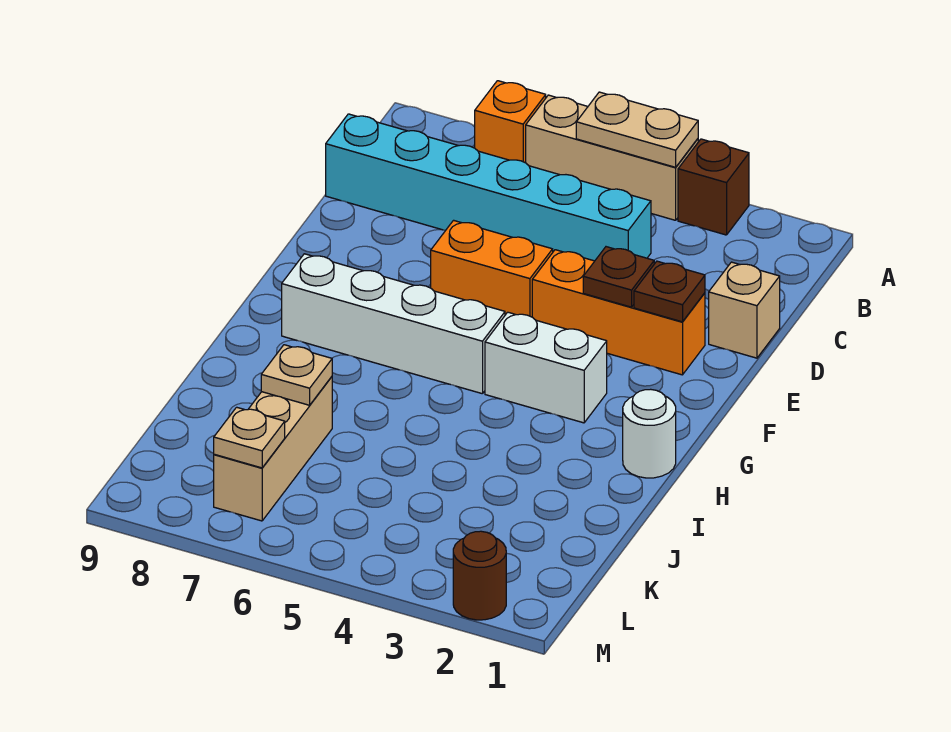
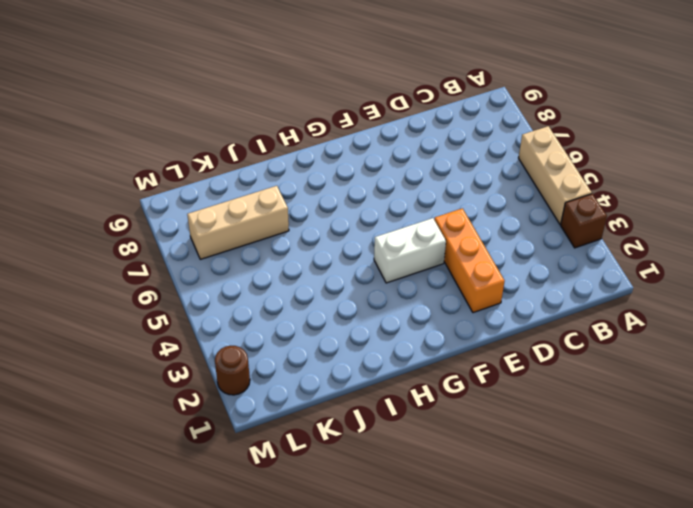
white 1x2 brick [374,218,446,283] -> white 1x2 brick turned to [485,312,607,423]
none -> orange 1x1 brick [475,81,546,163]
none -> cyan 1x6 brick [326,114,651,261]
none -> tan 1x1 brick [709,262,780,358]

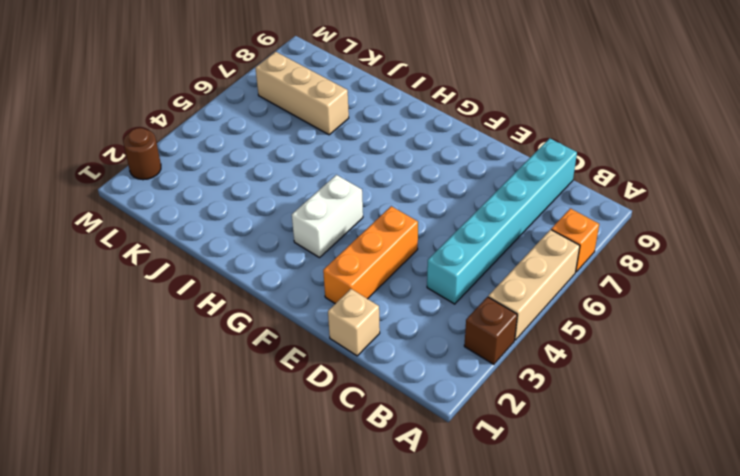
none -> orange 1x2 brick [431,220,553,317]
none -> white 1x4 brick [282,254,505,394]
none -> white 1x1 round brick [623,389,676,478]

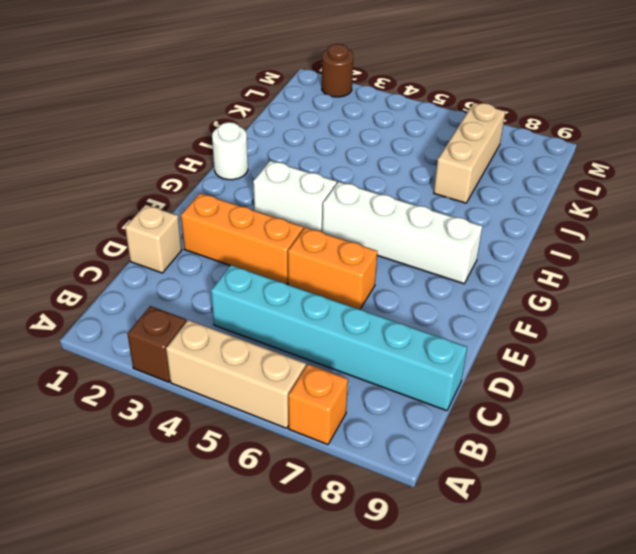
none -> tan 1x2 plate [576,92,698,167]
none -> brown 1x1 plate [634,261,705,322]
none -> brown 1x1 plate [583,247,654,307]

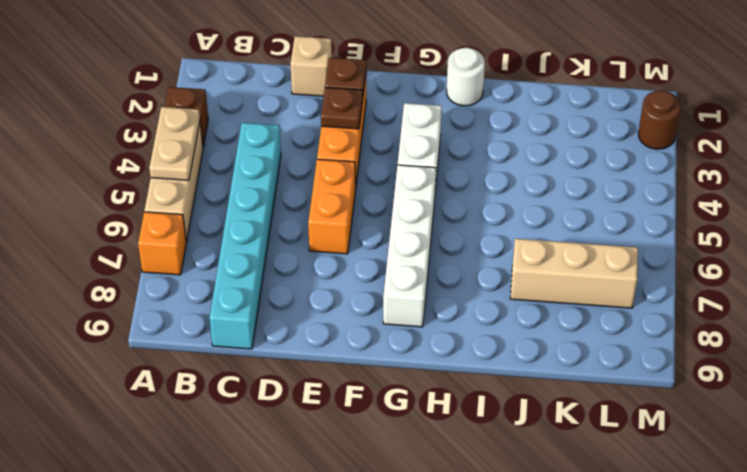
none -> tan 1x1 plate [261,345,332,405]
none -> tan 1x1 plate [214,407,285,468]

